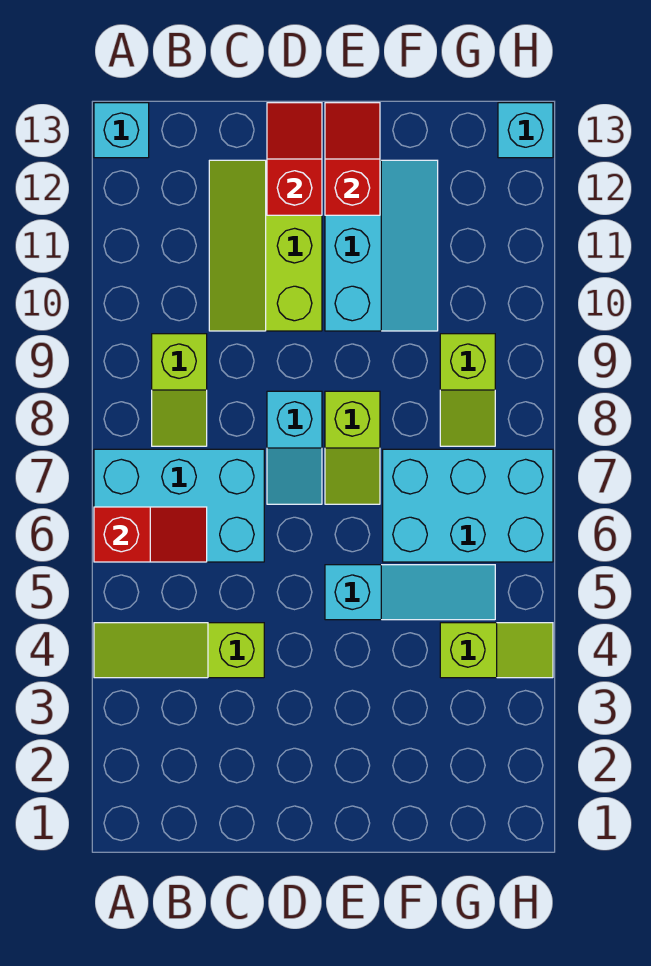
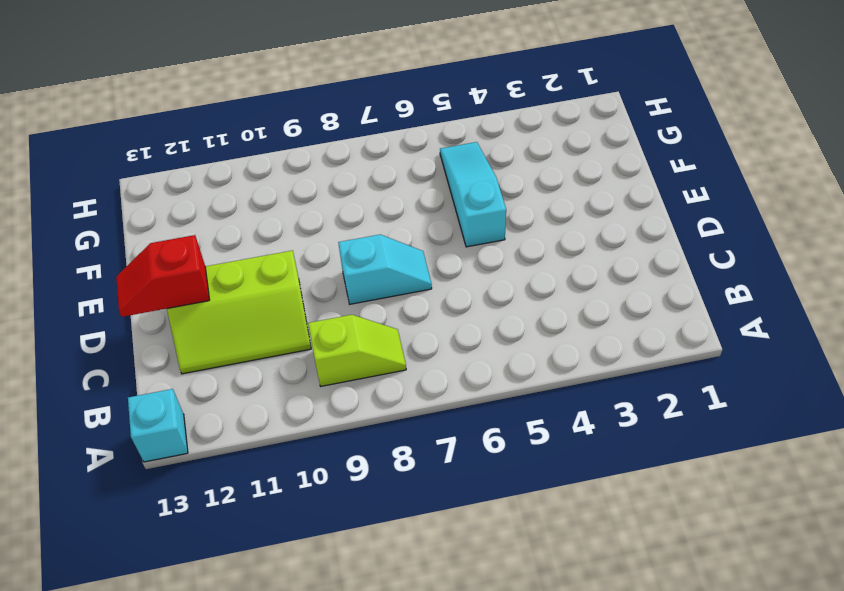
none -> lime 1x3 slope [94,623,264,678]
none -> cyan 2x3 brick [94,449,264,562]
none -> lime 1x2 slope [325,391,380,504]

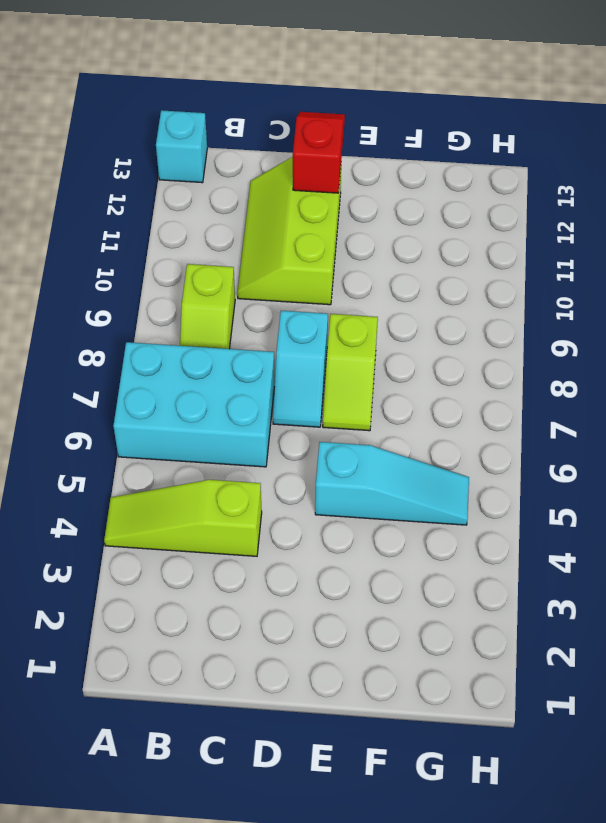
none -> cyan 2x3 slope [325,160,438,331]
none -> cyan 2x3 brick [383,449,553,562]
none -> lime 1x2 slope [440,623,553,678]

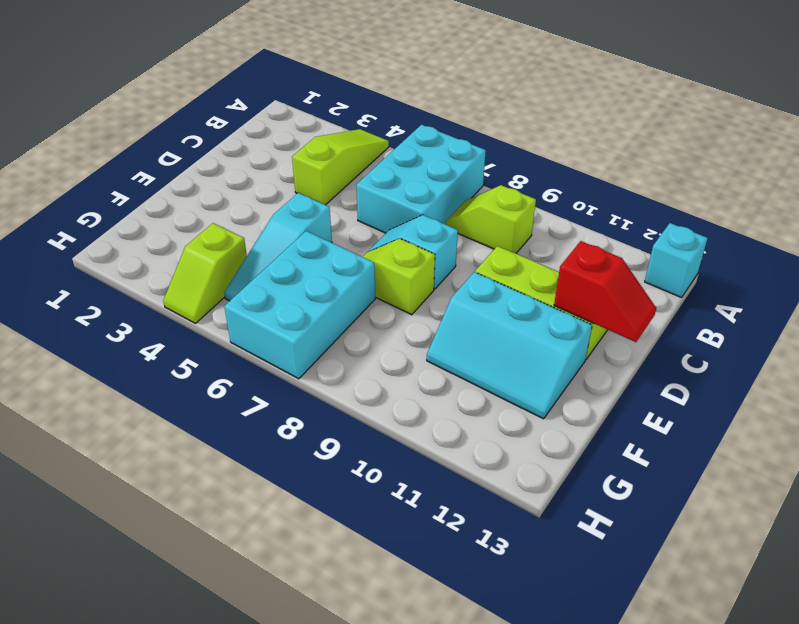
none -> lime 1x2 slope [440,334,495,446]
none -> cyan 1x1 brick [498,103,553,158]
none -> red 1x2 slope [94,507,207,562]

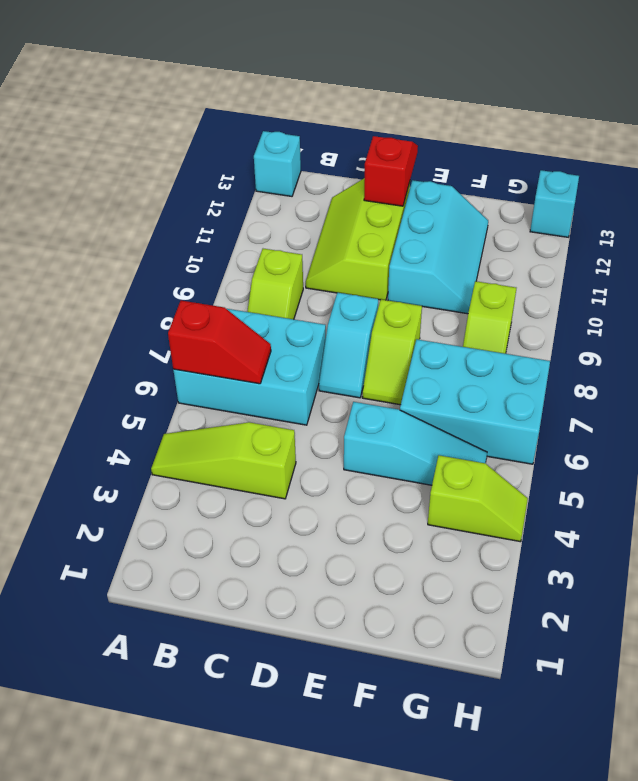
none -> red 1x2 slope [325,103,380,215]

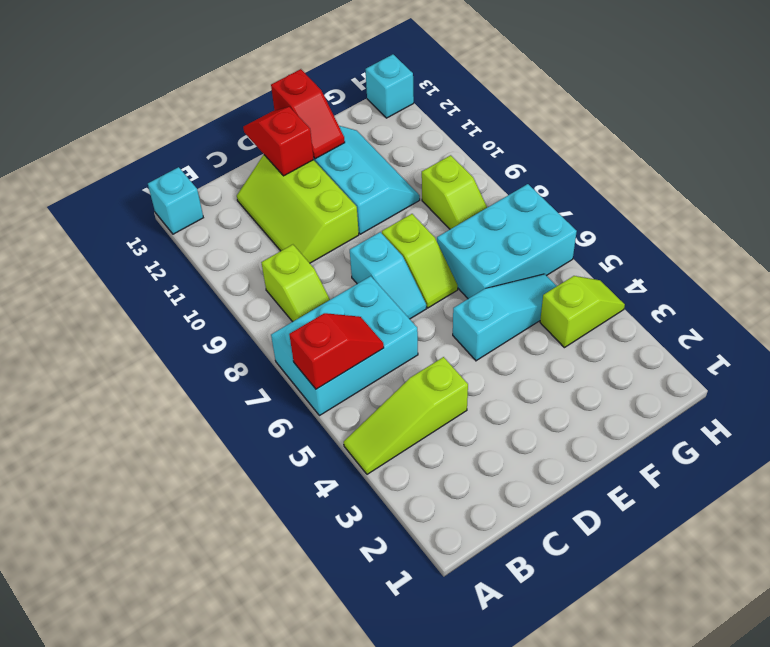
red 1x2 slope [271,69,345,159] -> red 1x2 slope turned to [325,103,380,215]

